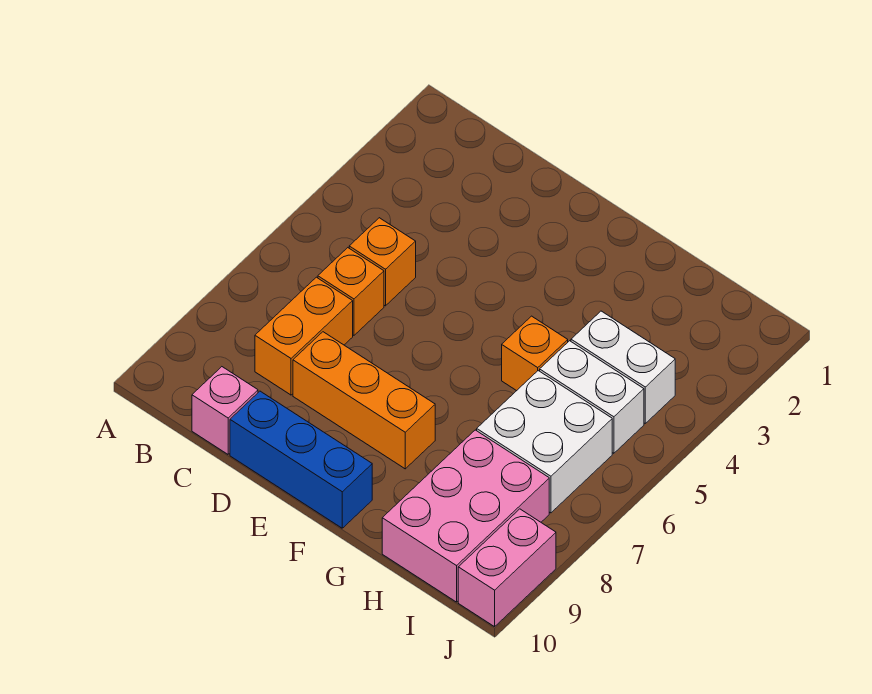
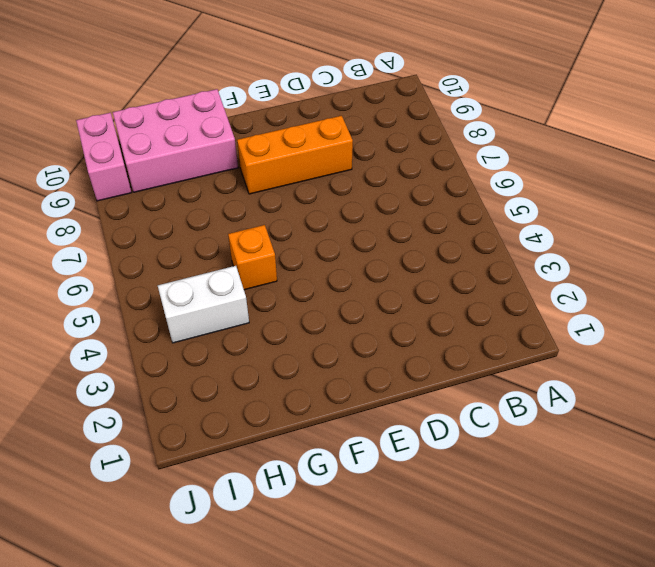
pink 2x3 brick [113,89,238,192] -> pink 2x3 brick turned to [382,430,549,602]
none -> orange 1x1 brick [349,218,416,306]
none -> orange 1x1 brick [318,248,384,335]
none -> orange 1x2 brick [255,277,353,395]

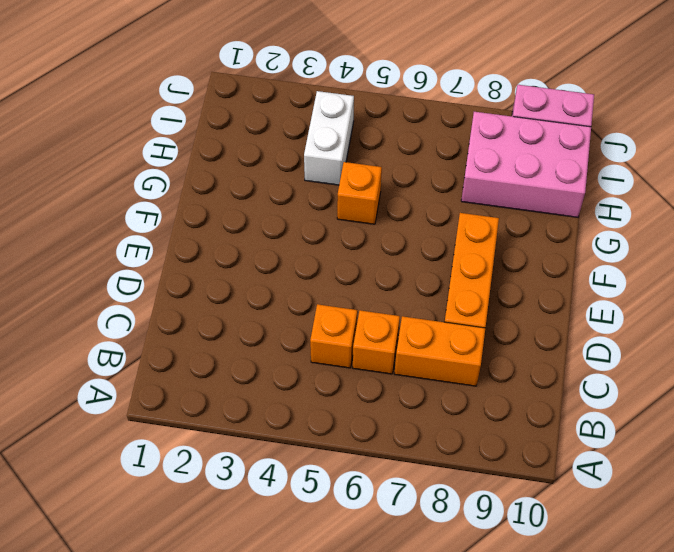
none -> pink 1x1 brick [192,367,258,454]
none -> blue 1x3 brick [230,391,372,528]
none -> white 1x2 brick [540,341,644,453]

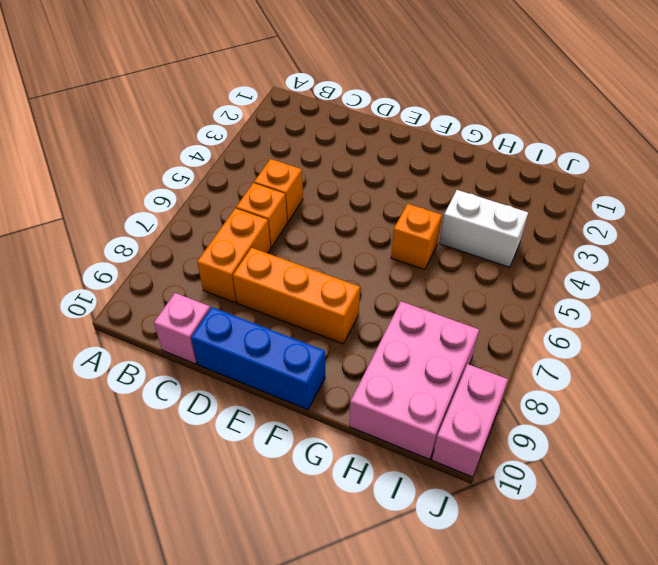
none -> white 1x2 brick [540,341,644,453]
none -> white 2x2 brick [477,371,612,513]

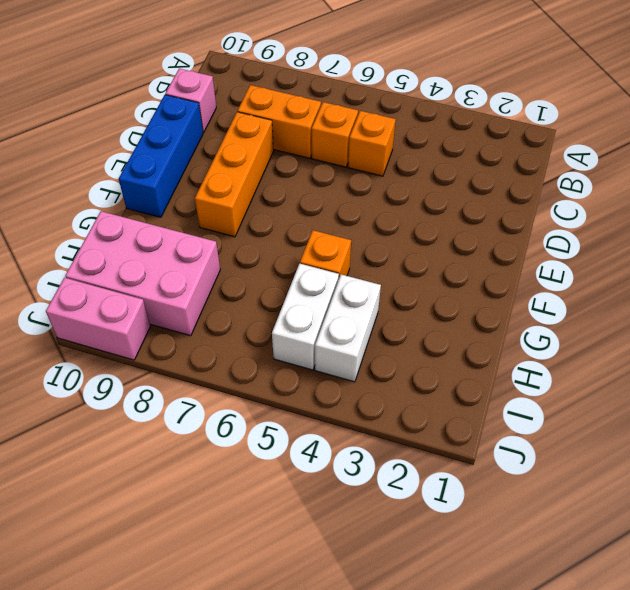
none -> white 2x2 brick [477,371,612,513]

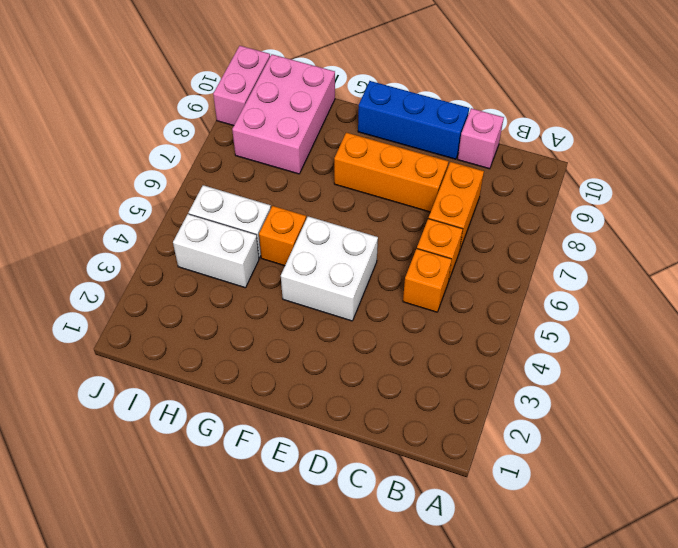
white 2x2 brick [281,216,378,321] -> white 2x2 brick moved to [477,371,612,513]

